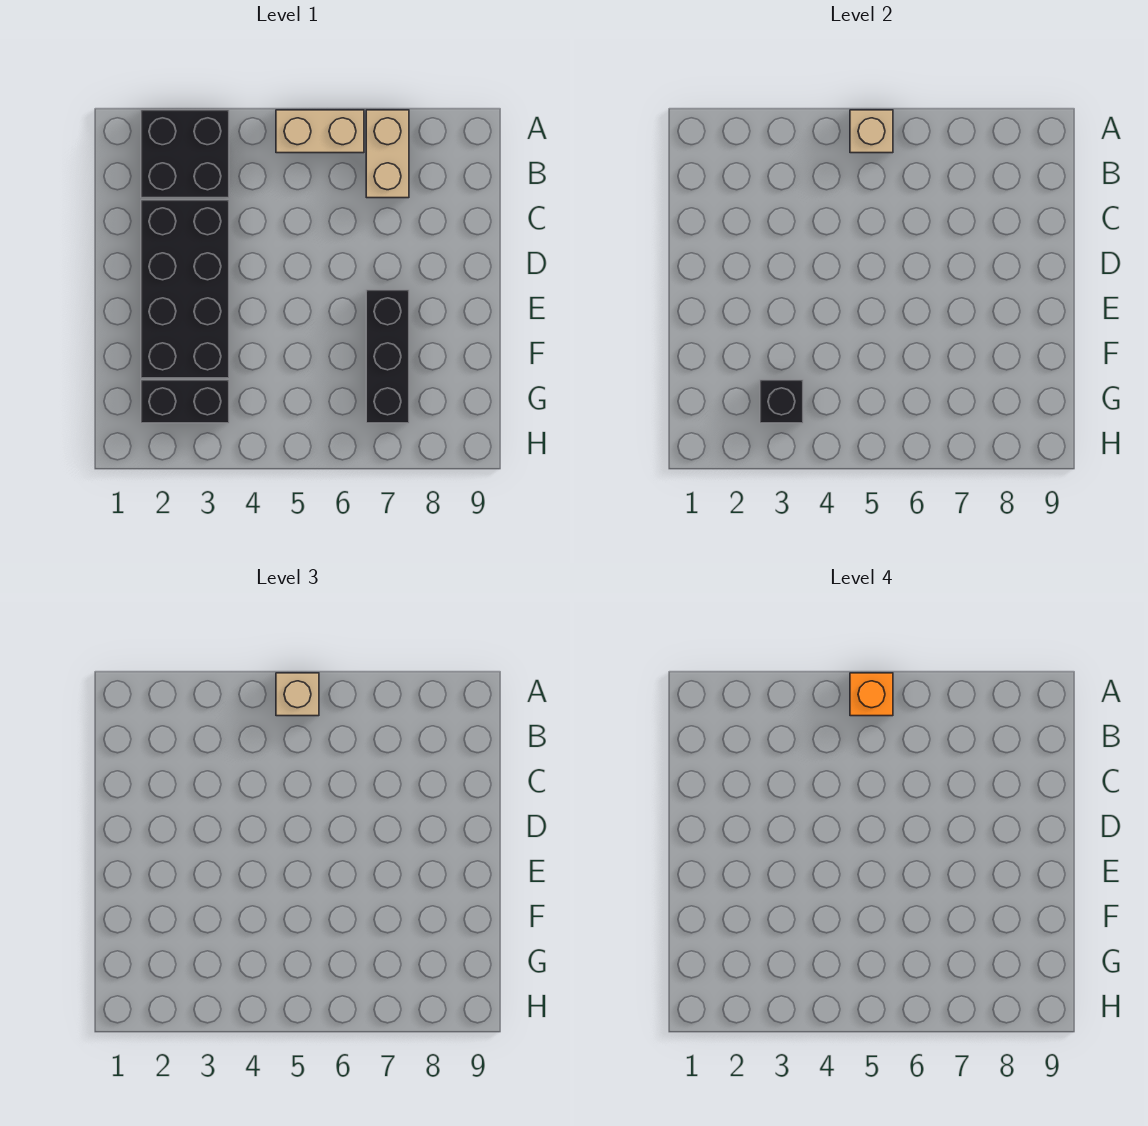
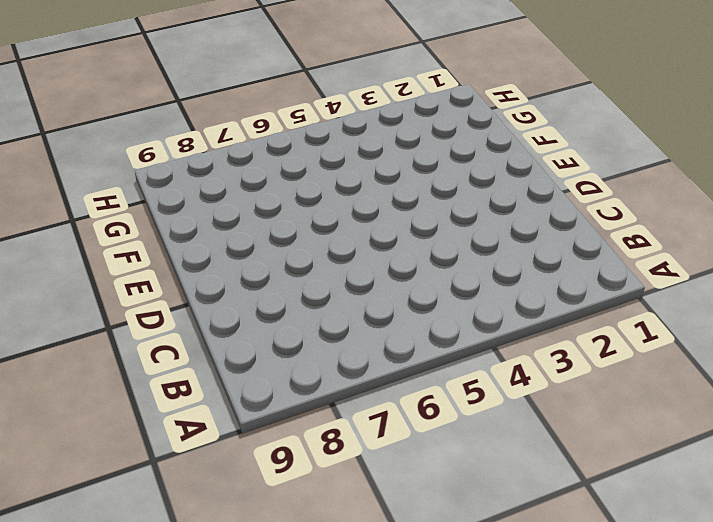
none -> black 2x2 brick [141,110,229,198]
none -> tan 1x2 brick [276,110,364,153]

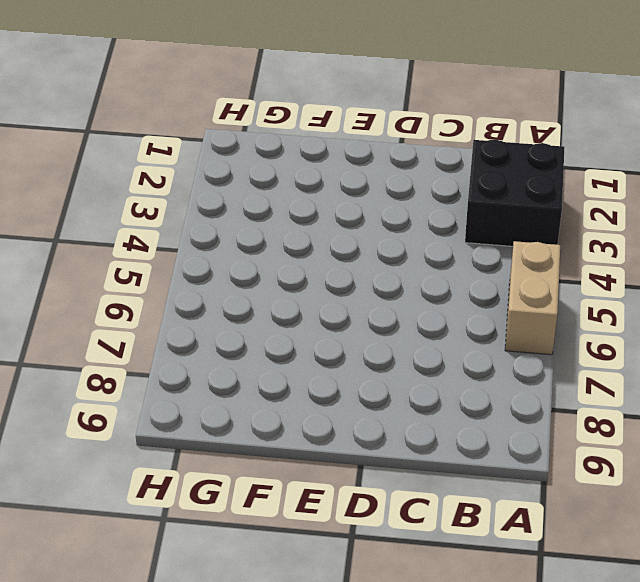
none -> tan 1x2 brick [366,110,409,198]
none -> black 2x4 brick [141,200,229,378]

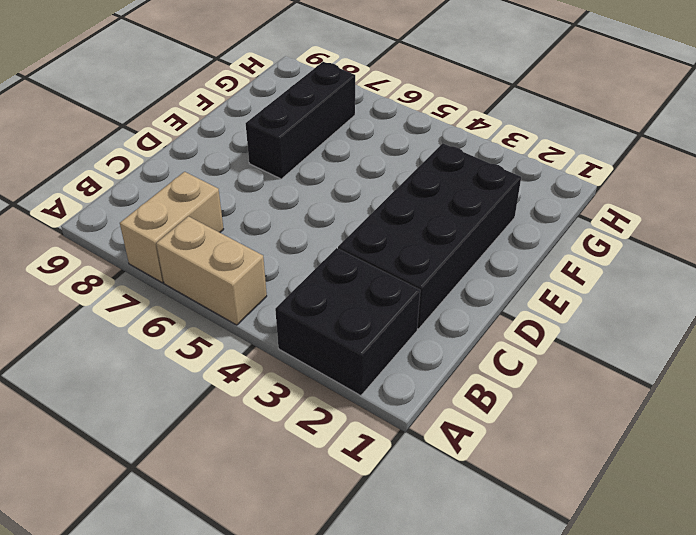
none -> black 1x2 brick [141,380,229,423]
none -> tan 1x1 brick [850,110,893,153]

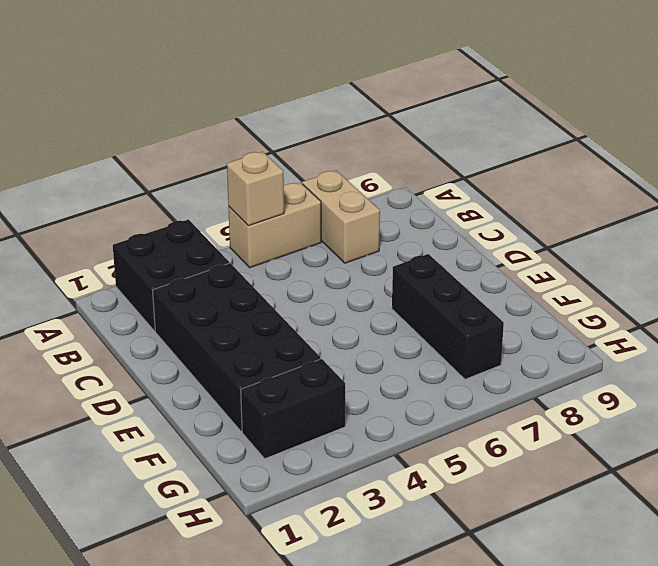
none -> black 1x1 brick [760,380,803,423]
none -> tan 1x1 brick [276,673,319,716]

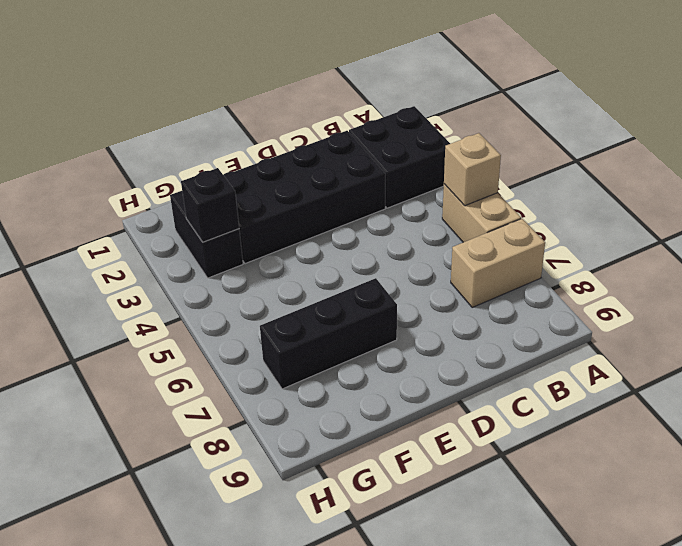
none -> tan 1x1 brick [276,673,319,716]
none -> orange 1x1 brick [850,673,893,716]

